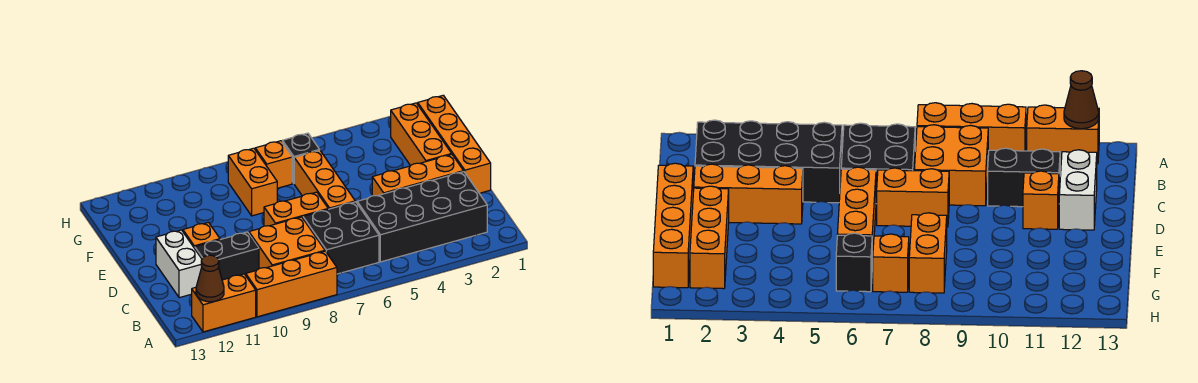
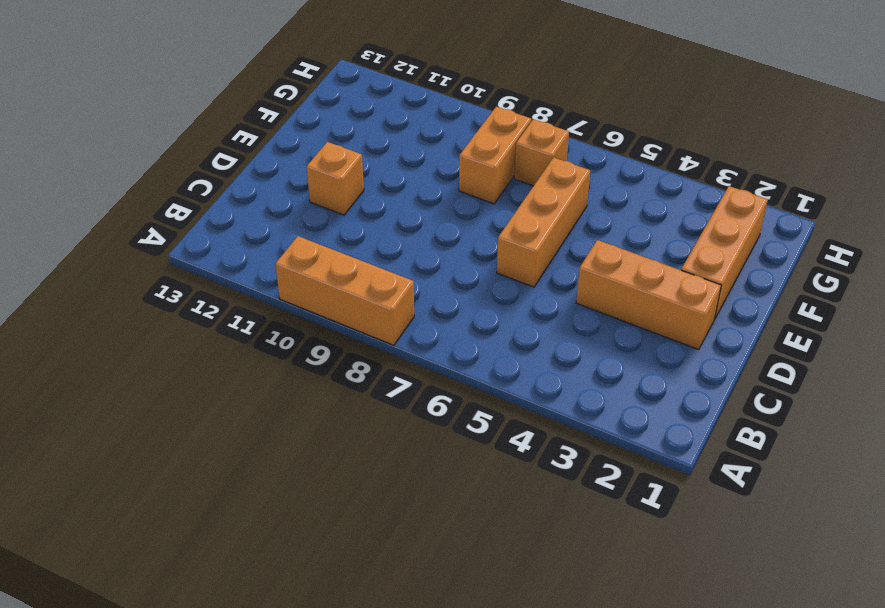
none -> orange 1x2 brick [192,274,256,332]
none -> black 2x4 brick [357,172,487,262]
none -> black 2x2 brick [303,202,379,274]

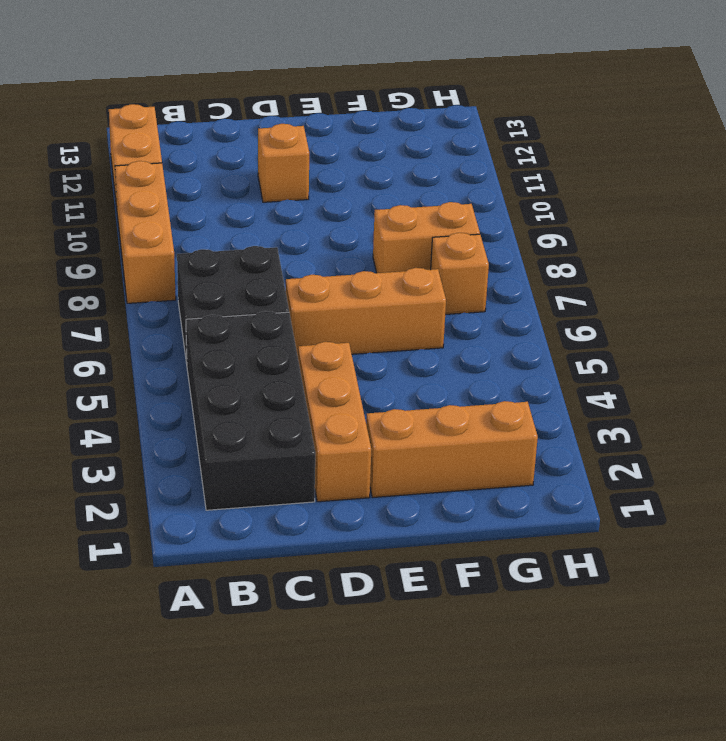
none -> orange 2x2 brick [249,217,325,269]
none -> black 1x2 brick [195,232,259,280]
none -> white 1x2 brick [156,230,202,298]

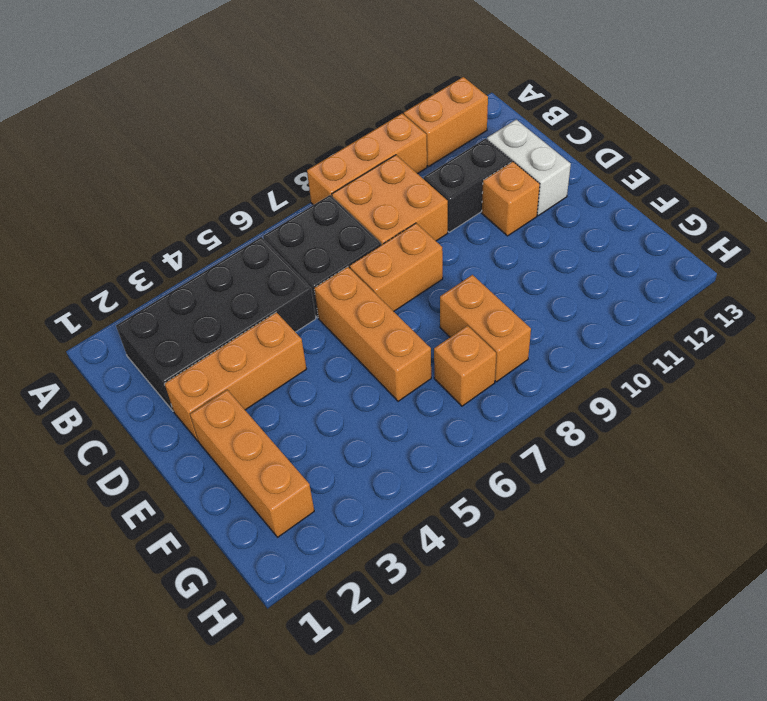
none -> orange 1x4 brick [418,95,491,193]
none -> black 1x1 brick [282,133,319,183]
none -> brown 1x1 cone [196,255,224,302]

